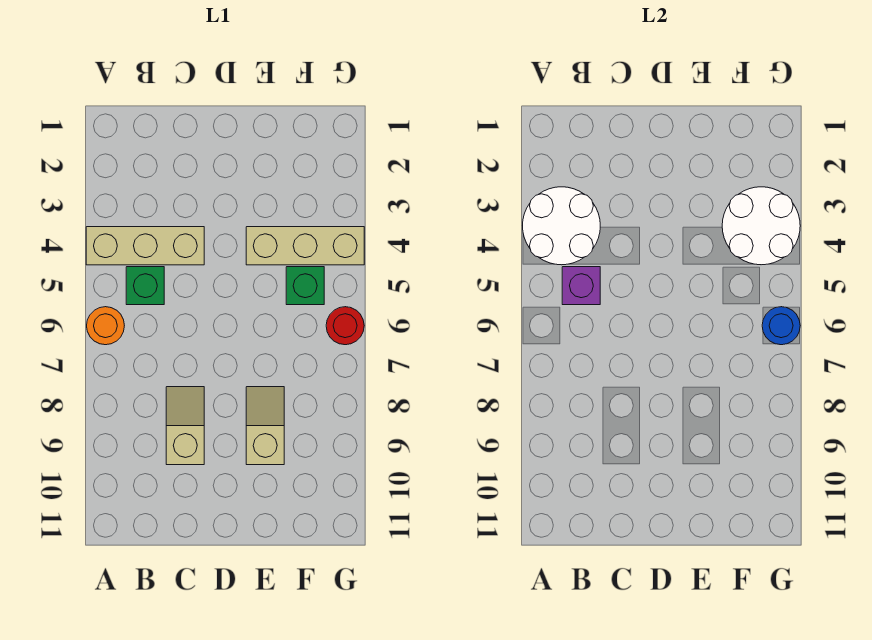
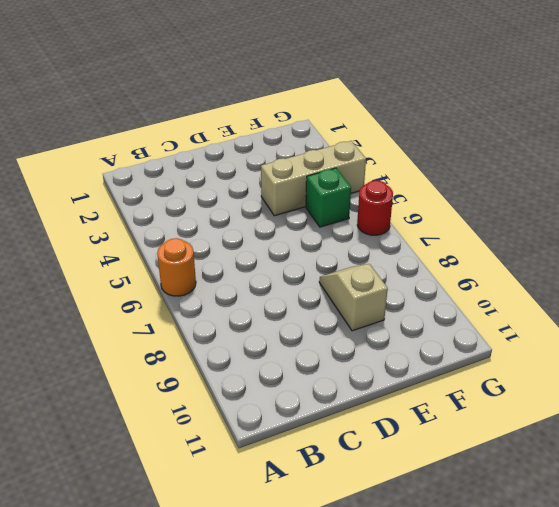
none -> tan 1x3 brick [86,227,204,265]
none -> green 1x1 brick [126,267,164,305]
none -> tan 1x2 slope [166,387,204,465]

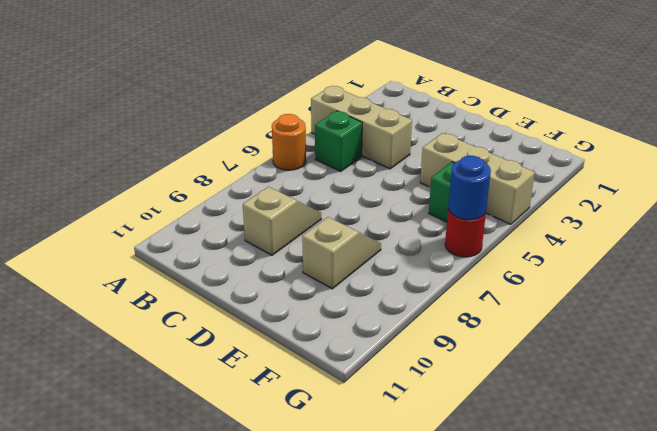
none -> white 2x2 round brick [523,187,600,265]
none -> purple 1x1 brick [562,267,600,305]
none -> white 2x2 round brick [722,187,800,265]

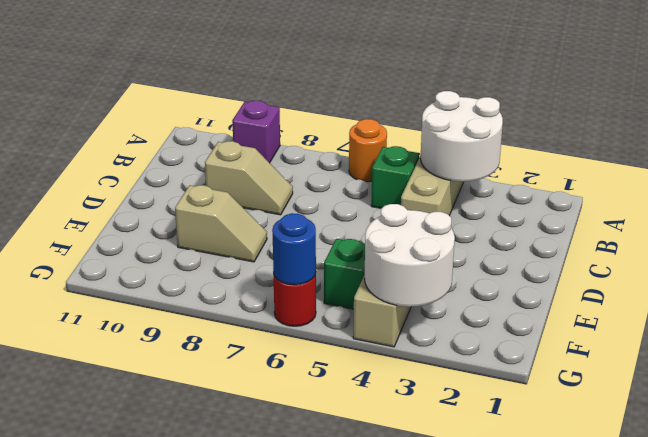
purple 1x1 brick [232,101,280,163] -> purple 1x1 brick moved to [562,267,600,305]

